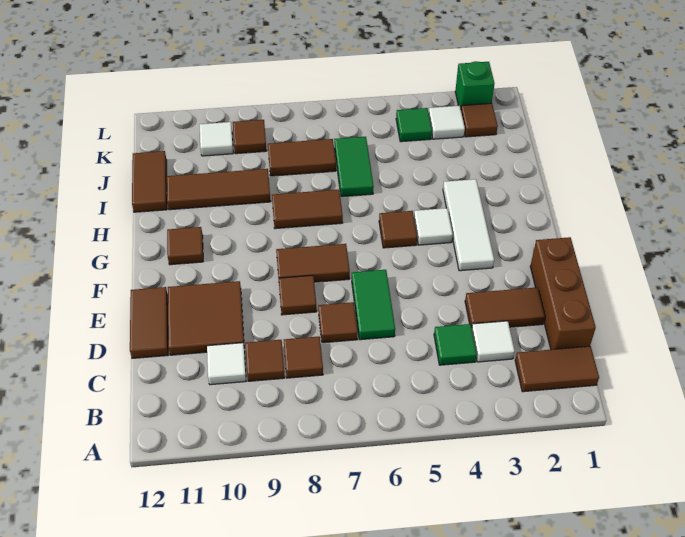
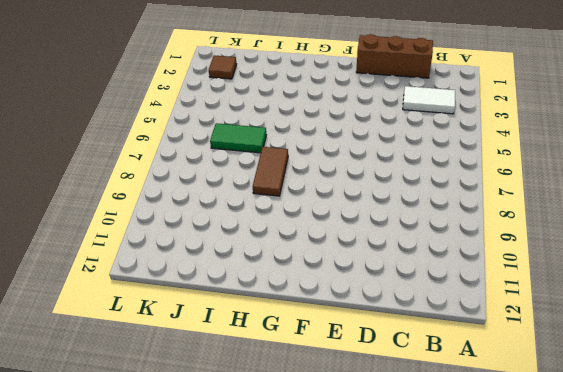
white 1x2 tile [403,86,455,114] -> white 1x1 tile [472,321,515,362]
none -> brown 1x2 tile [515,346,599,392]
none -> green 1x1 tile [434,324,477,365]
none -> brown 1x1 tile [284,337,323,378]

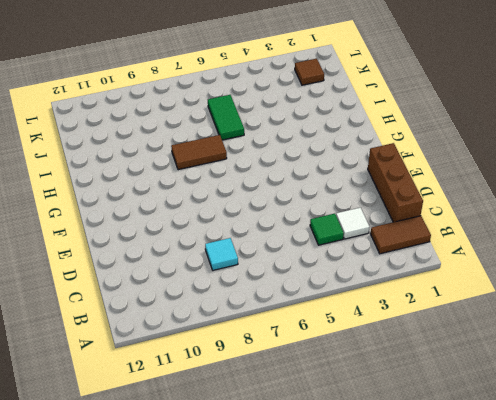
cyan 1x1 tile [205,238,238,270] -> brown 1x1 tile [284,337,323,378]
none -> brown 1x1 tile [245,340,285,381]
none -> white 1x1 tile [207,343,246,385]
none -> brown 1x2 tile [465,288,545,328]

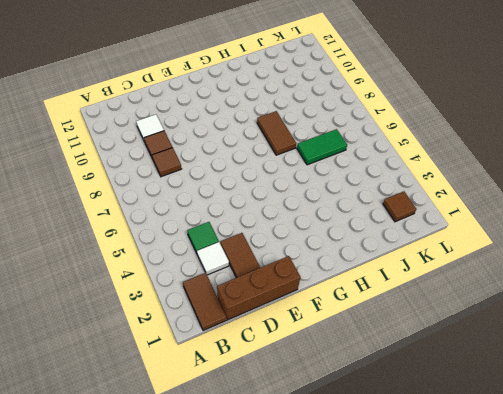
none -> green 1x2 tile [352,270,395,340]
none -> brown 1x1 tile [318,302,358,343]
none -> brown 2x2 tile [168,281,244,355]

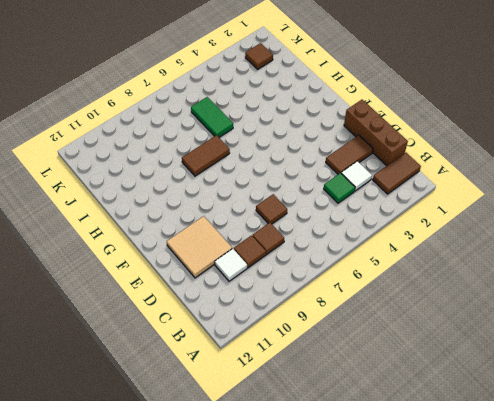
tan 2x2 tile [167,216,232,278] -> brown 2x2 tile [168,281,244,355]
none -> green 1x2 tile [352,270,395,340]
none -> brown 1x2 tile [130,287,168,358]
none -> brown 1x1 tile [279,275,317,315]

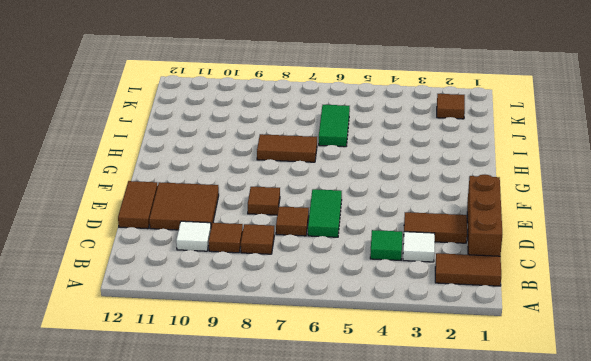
none -> white 1x3 tile [443,179,494,271]
none -> brown 1x2 tile [276,244,350,282]
none -> white 1x1 tile [414,208,453,245]

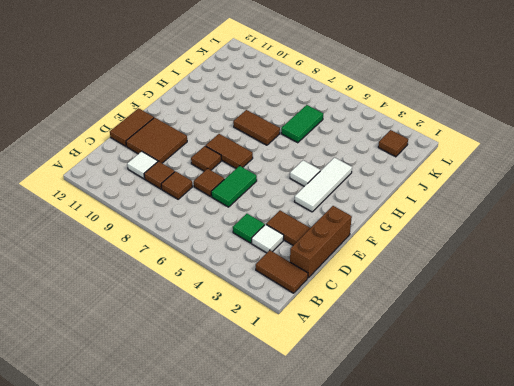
none -> brown 1x1 tile [379,211,417,248]
none -> brown 1x1 tile [167,227,203,265]
none -> brown 1x3 tile [167,169,271,210]

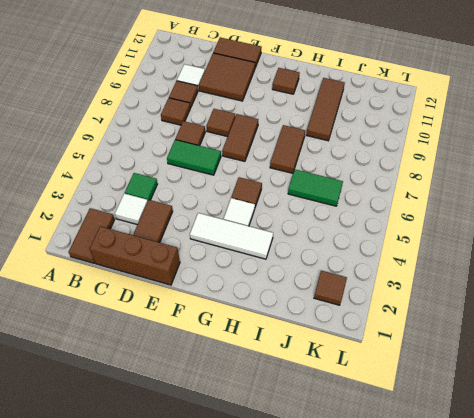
none -> brown 1x2 tile [132,151,167,212]
none -> brown 1x2 tile [268,139,336,176]
none -> white 1x1 tile [429,106,465,139]

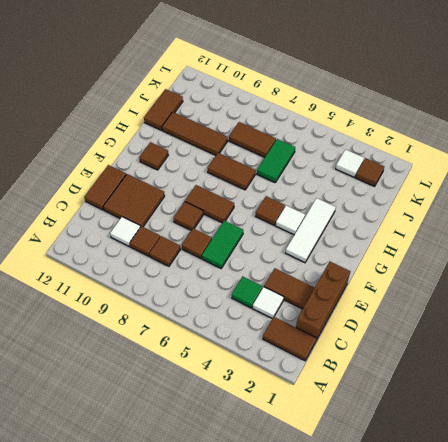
none -> green 1x1 tile [396,108,432,142]
none -> brown 1x1 tile [233,120,267,154]
none -> white 1x1 tile [200,122,233,156]

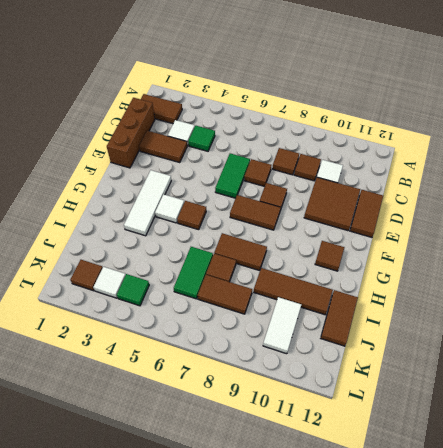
brown 1x1 tile [206,254,236,282] -> brown 1x1 tile moved to [233,120,267,154]
white 1x2 tile [263,297,301,354] -> white 1x1 tile [200,122,233,156]
none -> green 1x1 brick [455,61,495,108]

